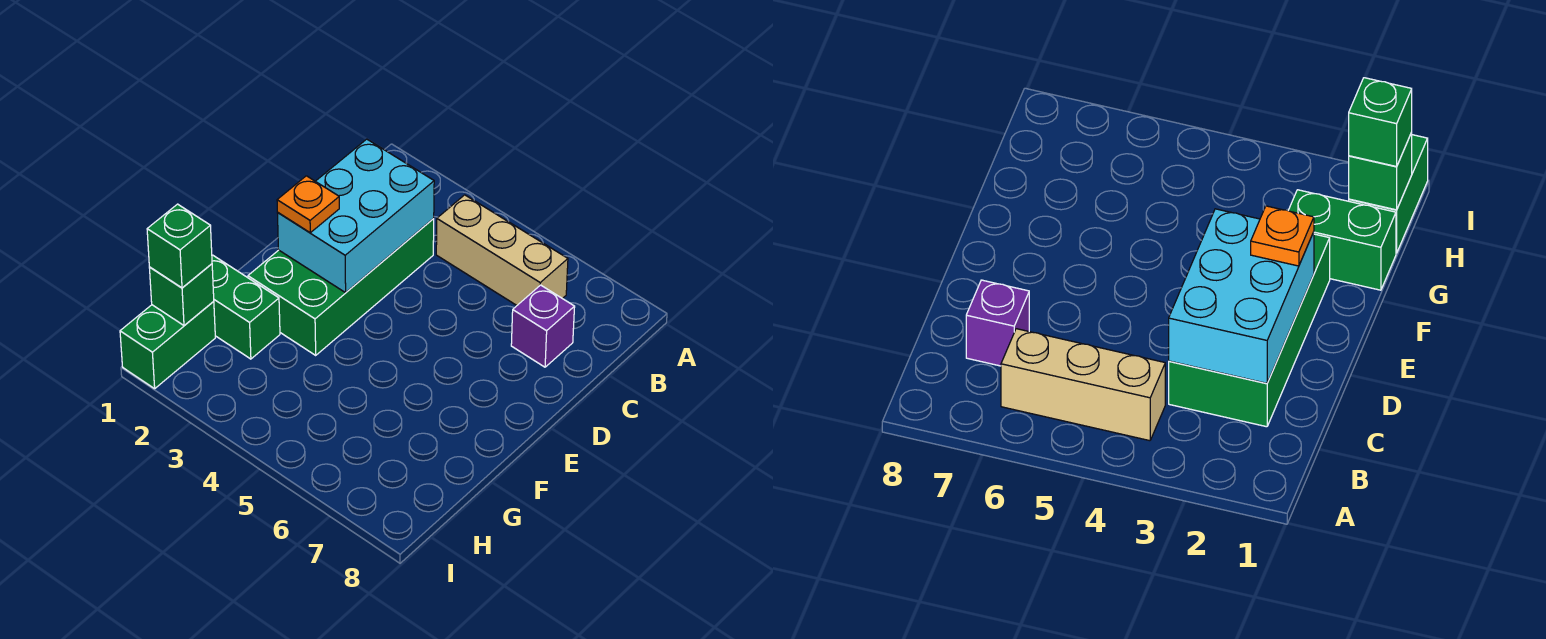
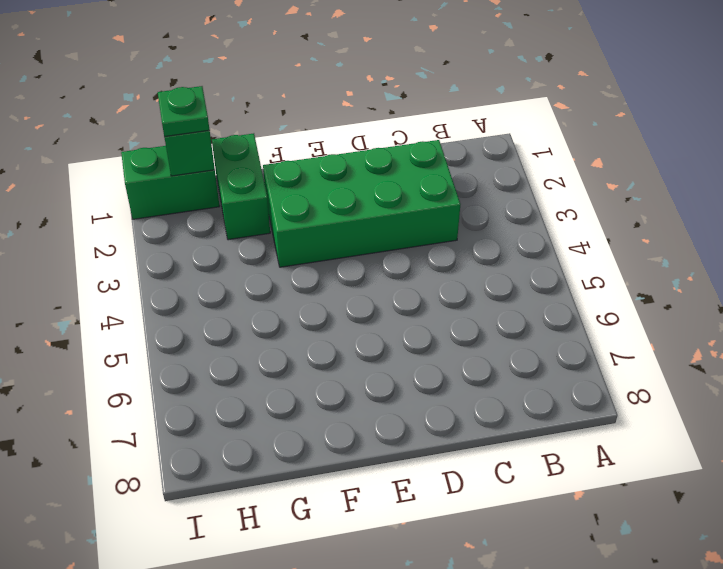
green 1x1 plate [158,86,210,137] -> green 1x1 brick [147,204,212,288]
none -> tan 1x3 brick [436,195,568,305]
none -> purple 1x1 brick [511,285,575,367]

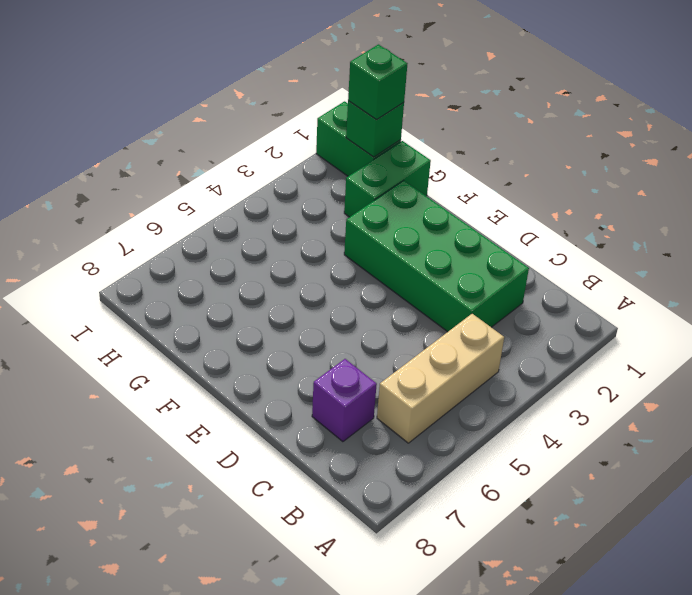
none -> cyan 2x3 brick [278,139,434,293]
none -> orange 1x1 plate [277,176,339,233]

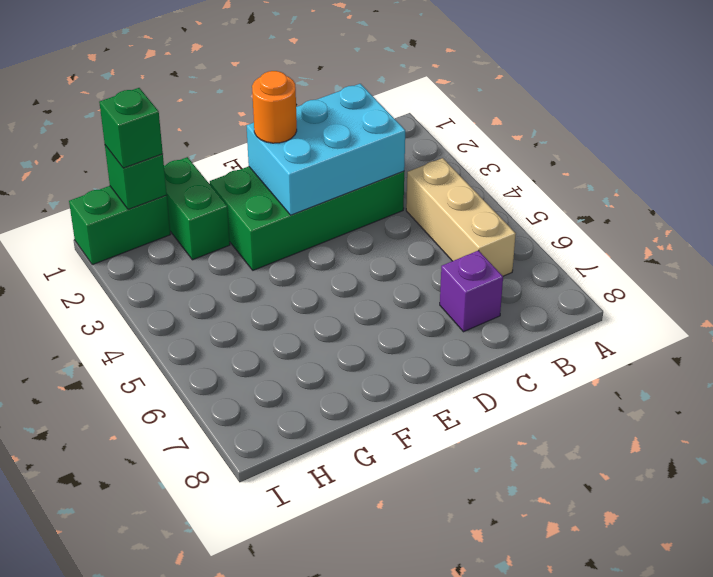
orange 1x1 round brick [252,71,297,143] -> orange 1x1 plate [277,176,339,233]

